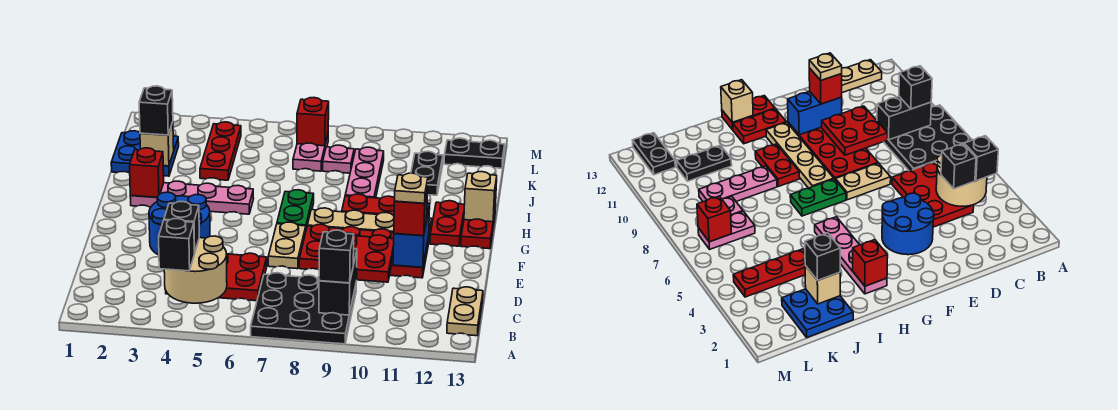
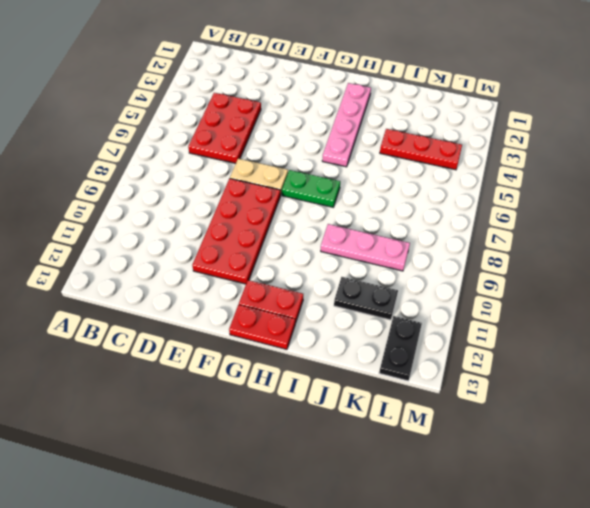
none -> black 3x3 plate [251,273,356,344]
none -> tan 1x2 plate [447,287,483,336]
none -> blue 2x2 round brick [149,192,210,255]
none -> tan 1x4 plate [307,208,432,239]

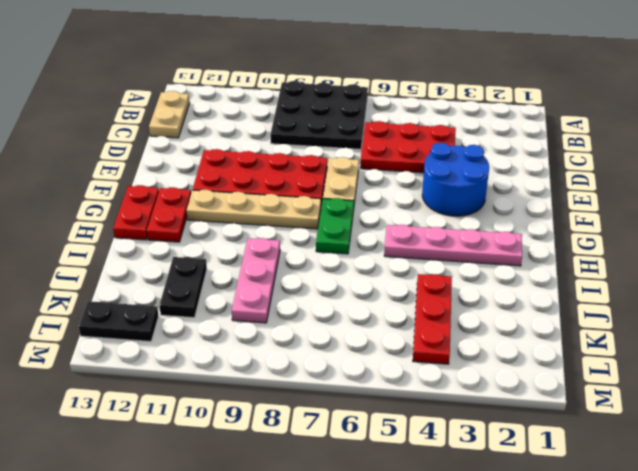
none -> red 1x2 plate [342,194,395,215]
none -> blue 2x2 plate [111,131,179,176]
none -> pink 1x2 plate [293,135,328,171]
none -> pink 1x1 plate [323,145,354,173]

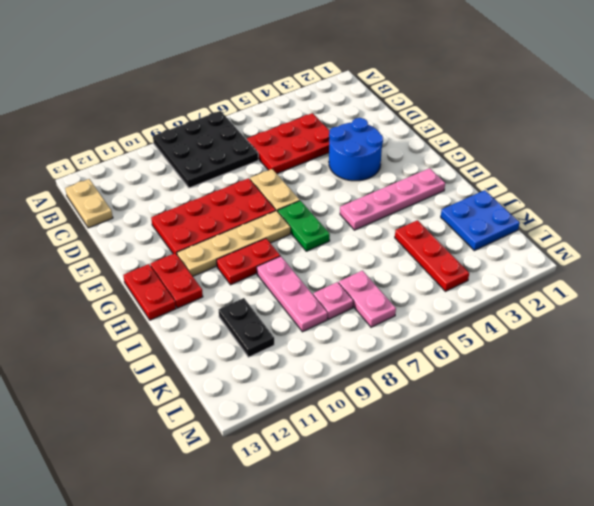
none -> black 1x2 plate [444,138,505,168]
none -> tan 2x2 round brick [164,236,227,303]
none -> black 1x2 brick [319,249,357,315]
none -> red 2x2 plate [346,233,394,282]

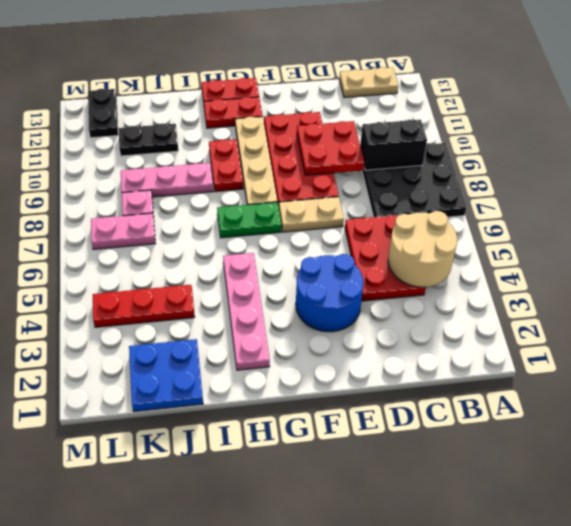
none -> blue 1x2 brick [393,203,430,267]
none -> red 1x1 brick [130,148,164,197]
none -> tan 1x1 brick [464,172,497,222]
none -> tan 1x1 brick [140,122,174,166]

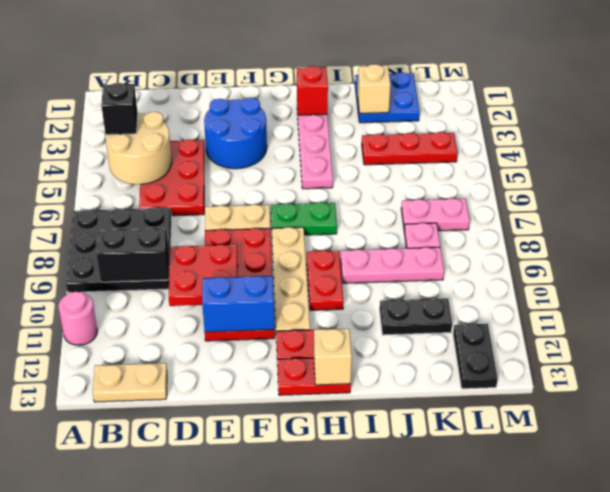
pink 1x1 round brick [58,292,97,345] -> none
none -> red 1x1 brick [297,98,329,146]
none -> black 1x1 brick [319,230,354,283]
none -> black 1x1 brick [164,202,199,253]
none -> red 1x1 brick [394,189,428,236]

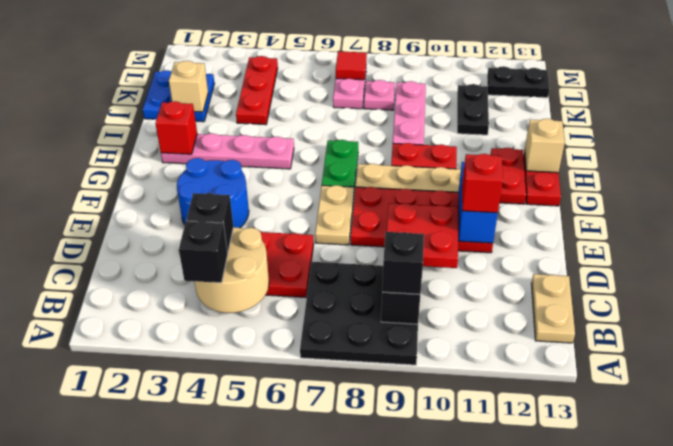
red 1x1 tile [336,51,367,80] -> red 1x1 brick [297,98,329,146]
none -> black 1x1 brick [139,86,173,135]
none -> tan 1x1 plate [395,173,428,203]

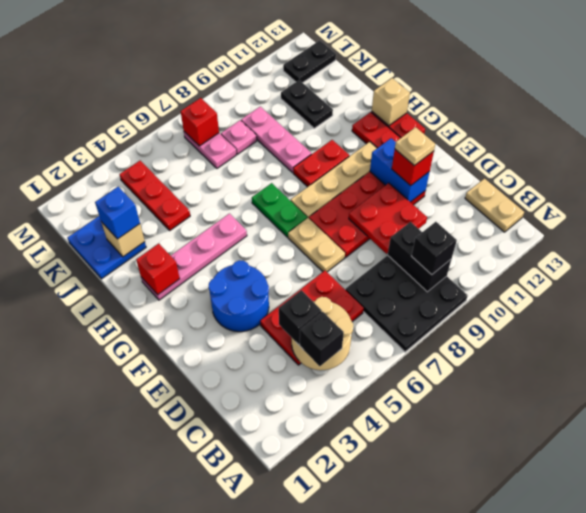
blue 1x1 brick [95,187,140,239] -> black 1x1 brick [139,86,173,135]

